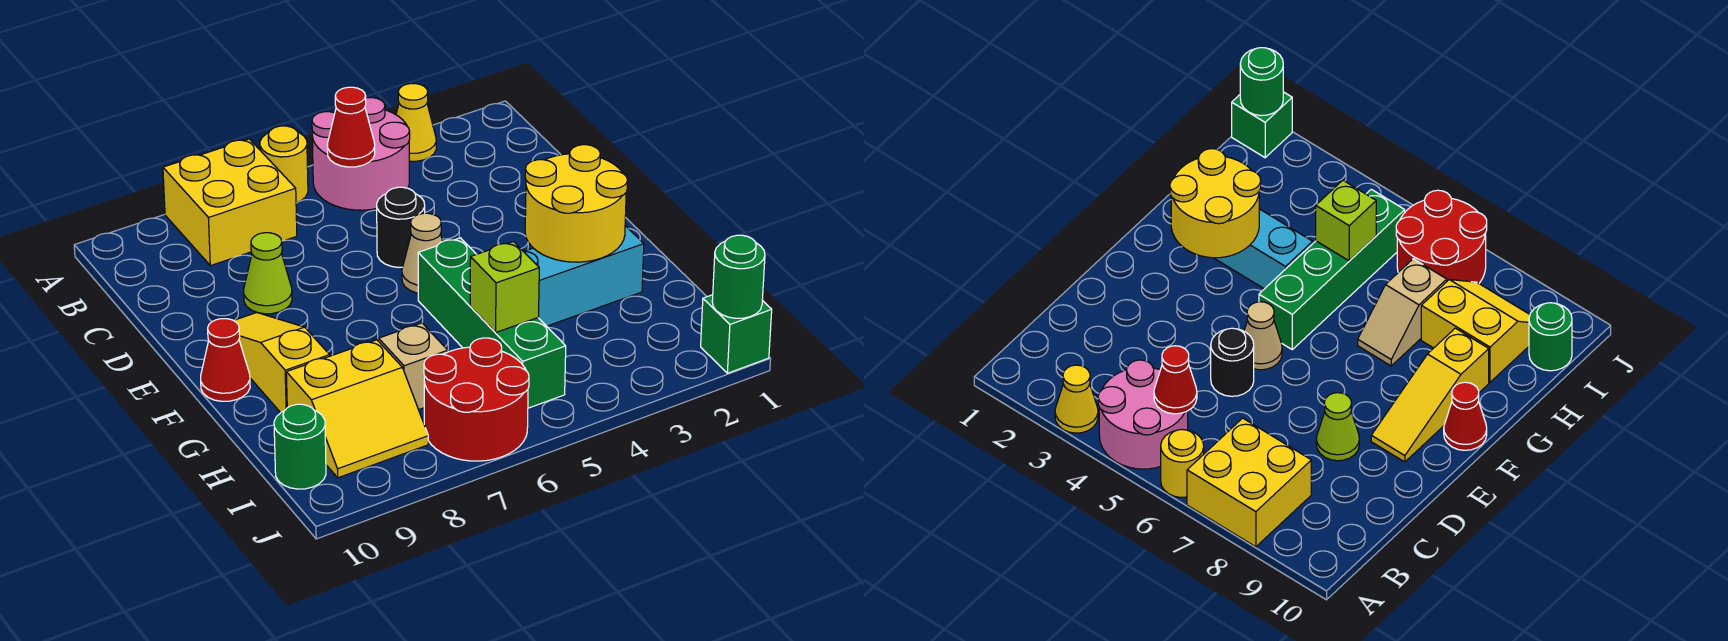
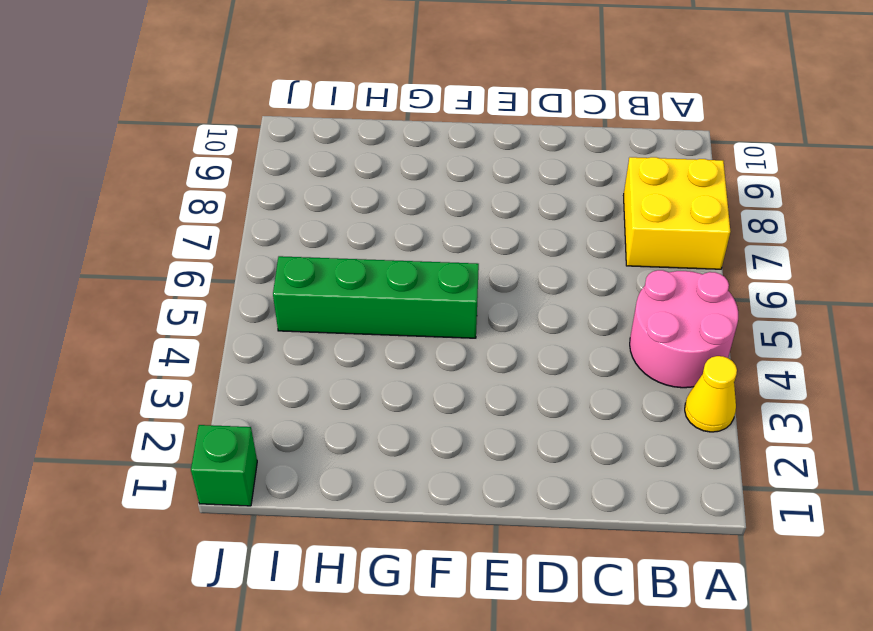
none -> yellow 1x1 round brick [260,126,308,203]
none -> black 1x1 round brick [377,187,425,267]
none -> lime 1x1 cone [244,233,292,314]

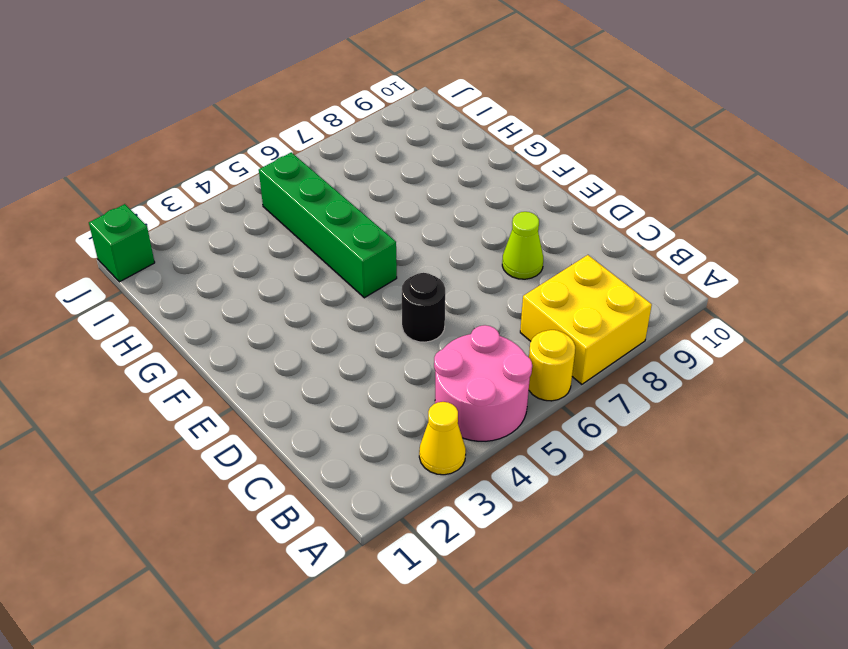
none -> tan 1x1 cone [402,213,443,293]
none -> yellow 1x3 slope [234,312,330,413]
none -> red 1x1 cone [201,319,250,401]

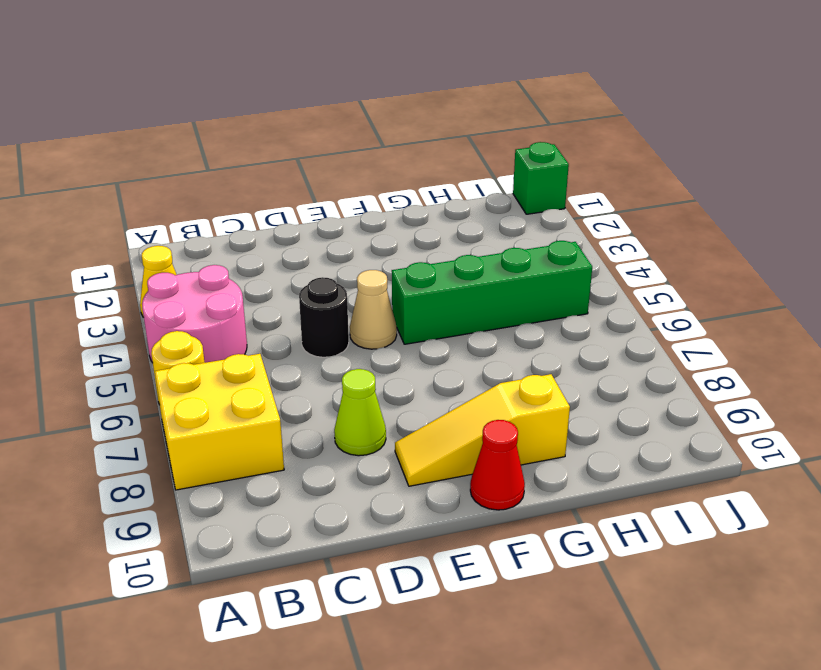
none -> cyan 1x3 brick [523,226,644,326]
none -> tan 1x2 slope [376,323,448,410]
none -> yellow 2x2 slope [286,340,428,478]

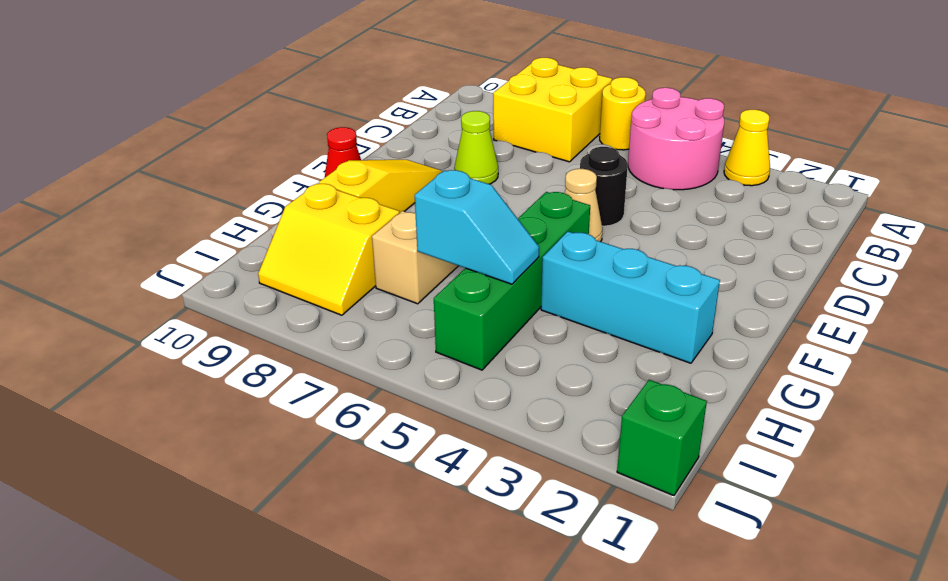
cyan 1x2 slope [415,170,539,284] -> lime 1x1 brick [470,242,539,333]
none -> red 2x2 round brick [424,338,529,461]
none -> green 1x1 round brick [274,404,326,489]
none -> red 1x1 cone [327,87,375,167]

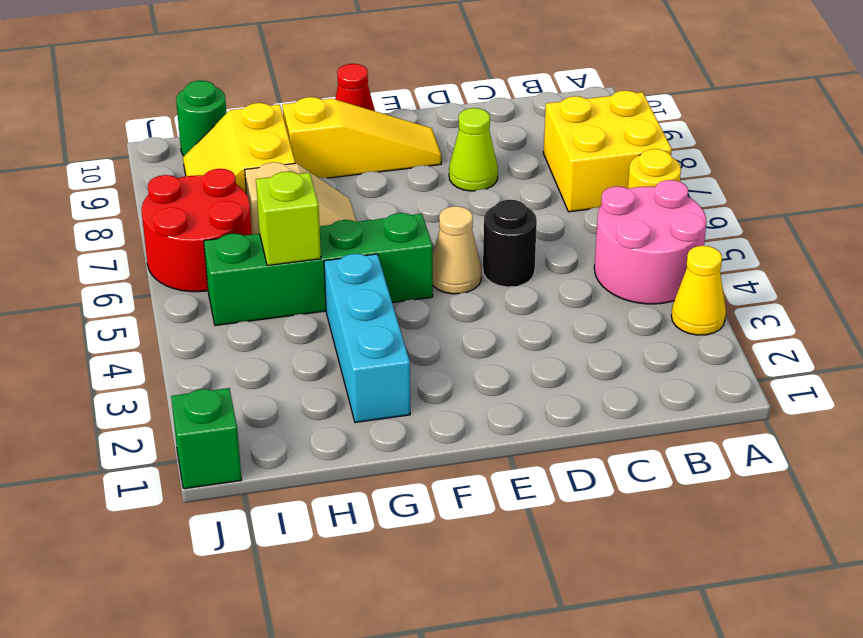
none -> red 1x1 cone [327,87,375,167]
none -> yellow 2x2 round brick [525,145,628,262]
none -> green 1x1 round brick [712,235,765,318]

